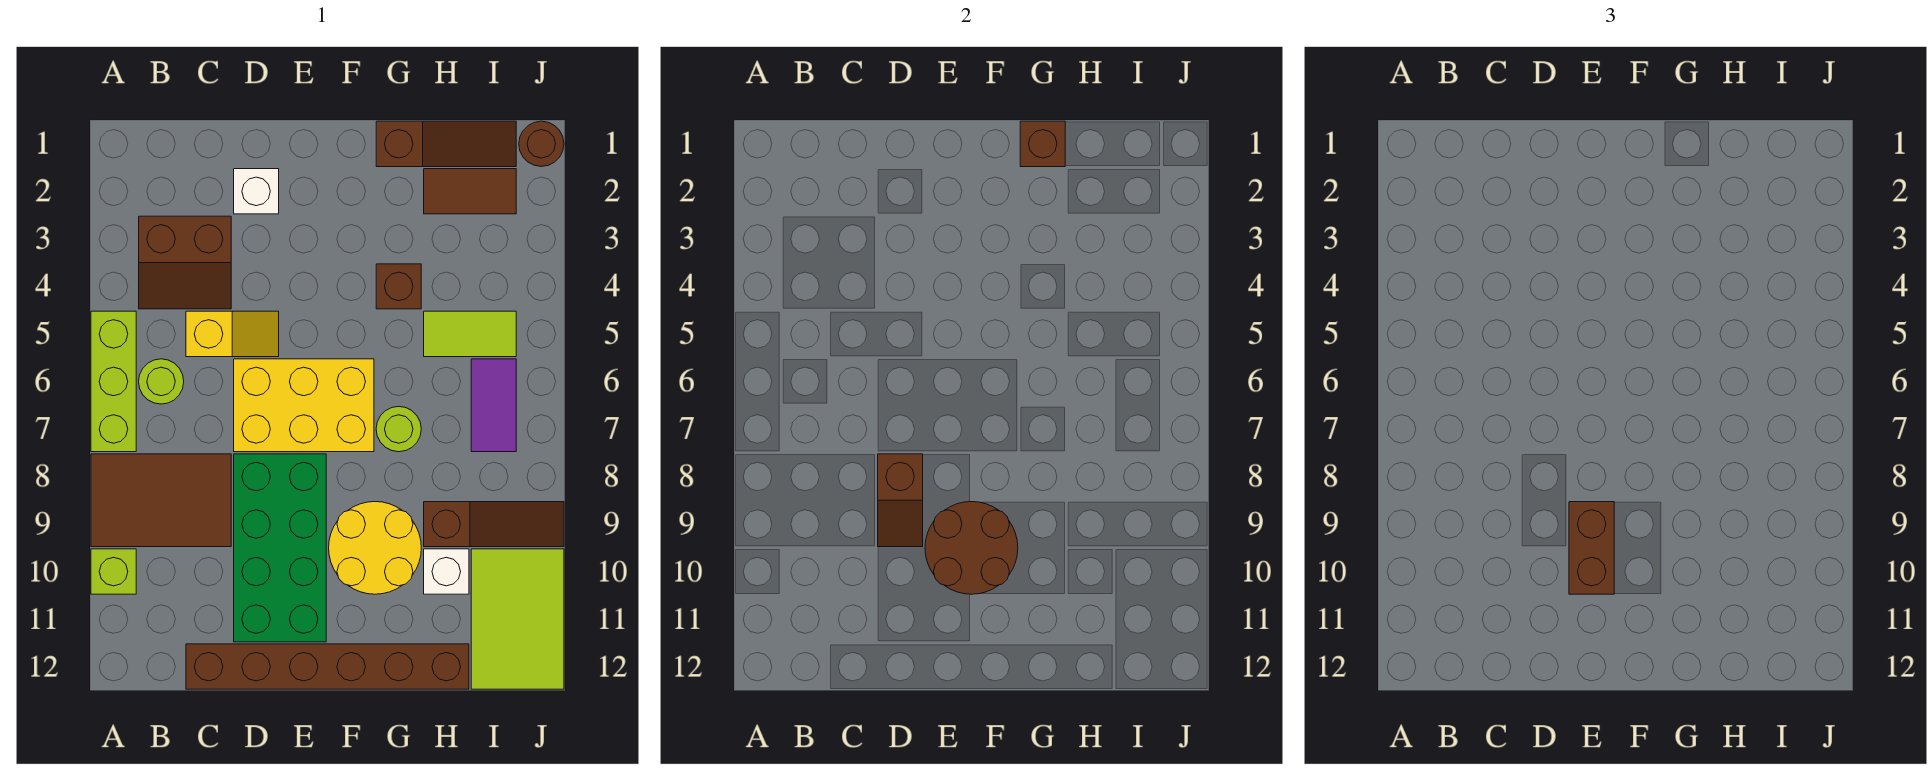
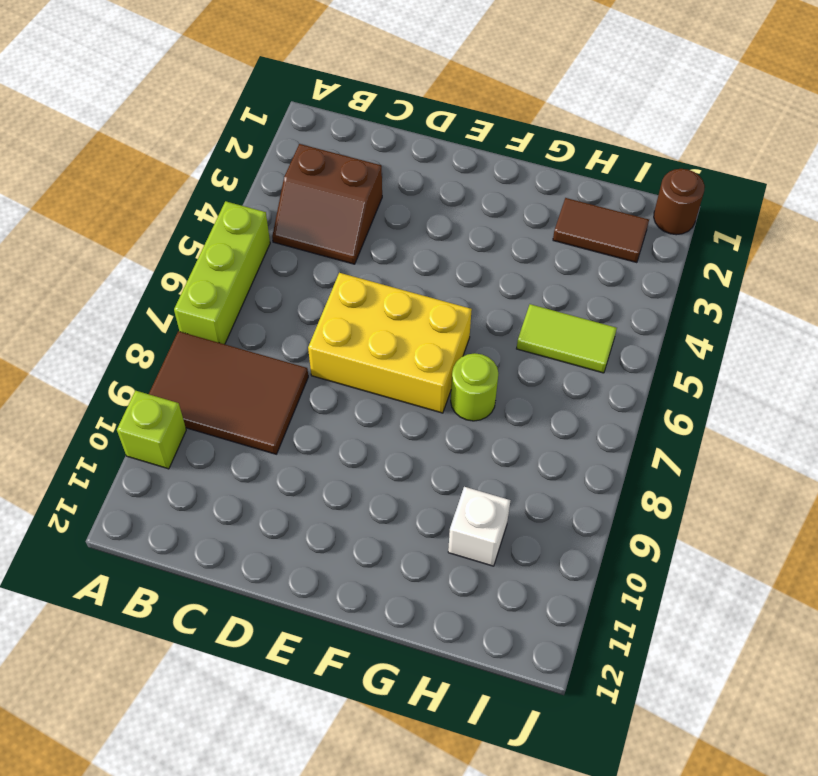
none -> lime 1x1 round brick [139,359,184,404]
none -> yellow 1x2 slope [186,311,279,357]
none -> brown 1x6 brick [186,644,469,689]

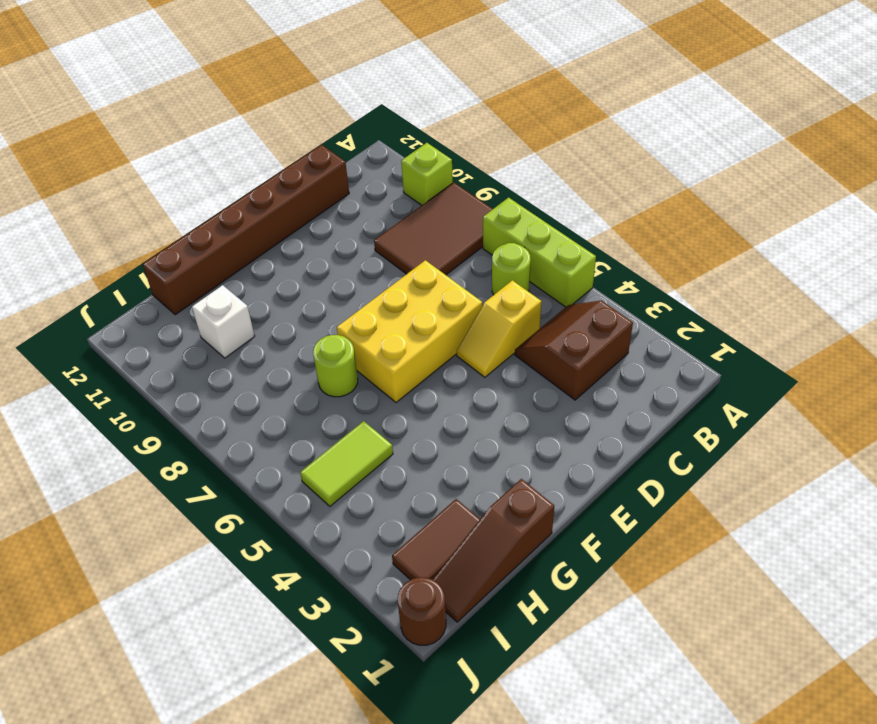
none -> white 1x1 brick [234,169,279,214]
none -> green 2x4 brick [234,454,326,642]
none -> yellow 2x2 round brick [329,502,421,594]

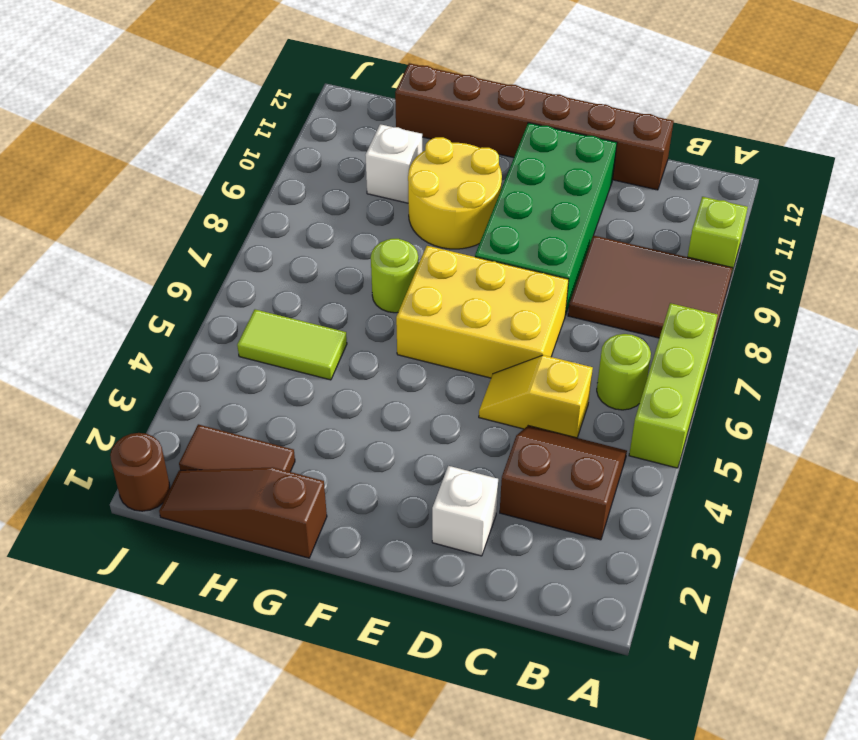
none -> brown 1x1 brick [376,264,421,309]
none -> brown 1x3 slope [424,502,564,547]
none -> purple 1x2 tile [471,359,516,452]

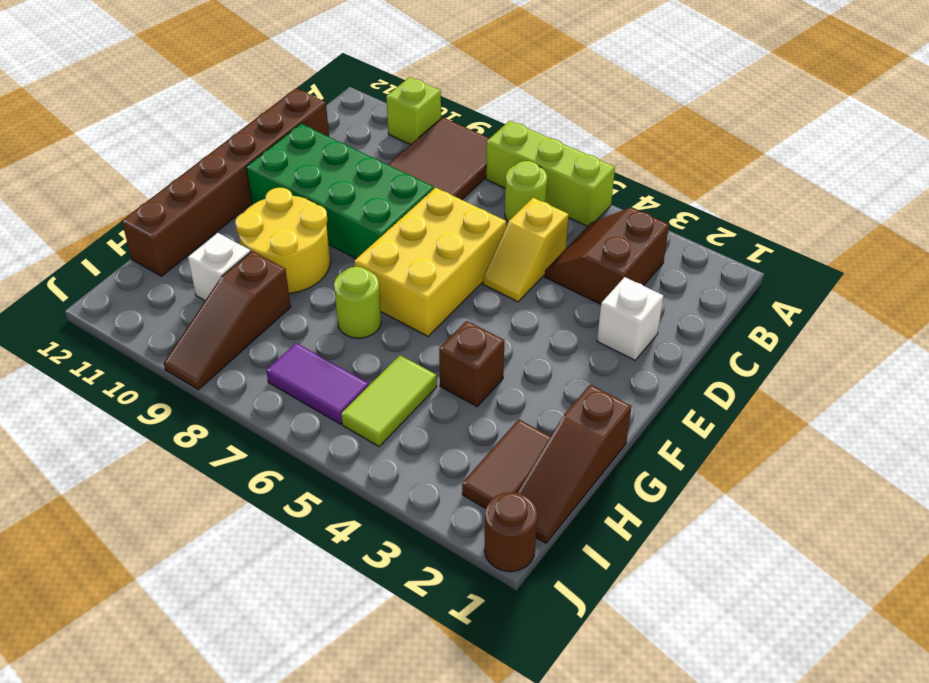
none -> lime 2x3 tile [471,549,564,689]
none -> brown 1x2 slope [878,454,923,547]
none -> brown 2x2 round brick [925,502,1018,594]

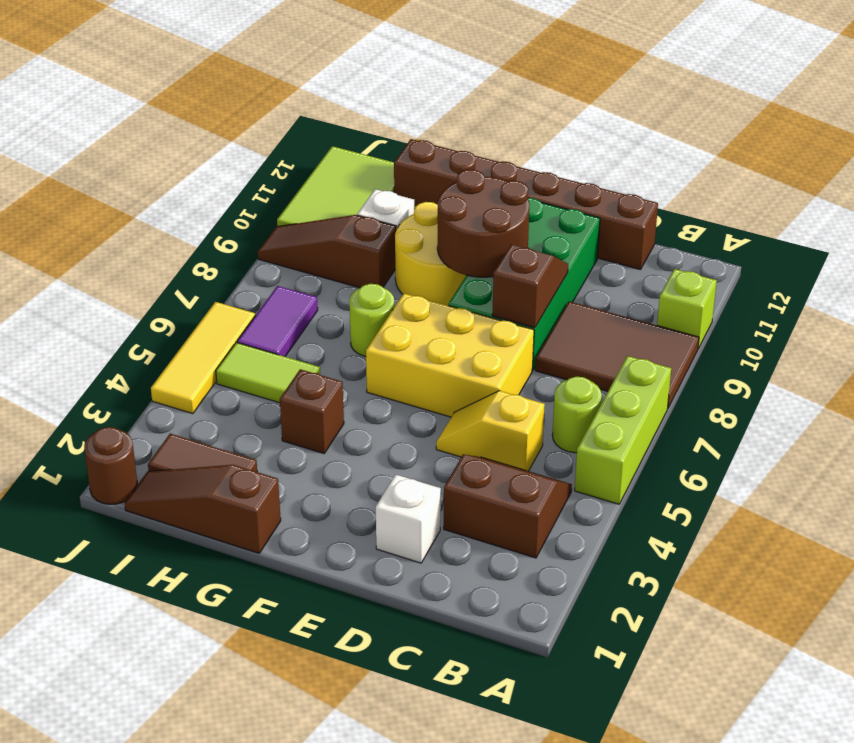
yellow 1x3 tile [151,302,255,414] -> none
none -> brown 1x1 brick [1020,121,1065,167]
none -> brown 1x2 brick [1569,502,1614,594]

